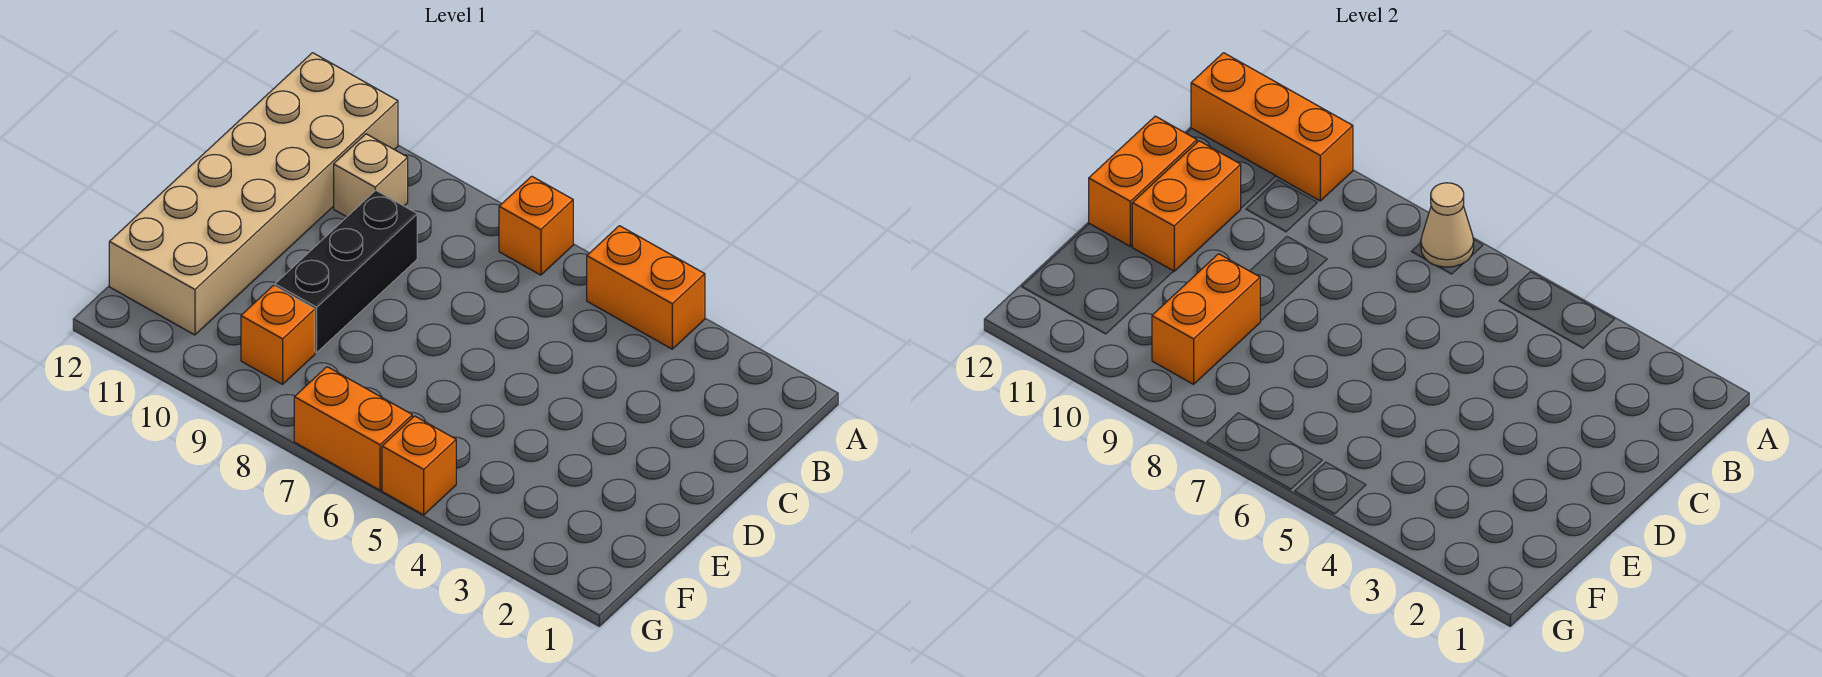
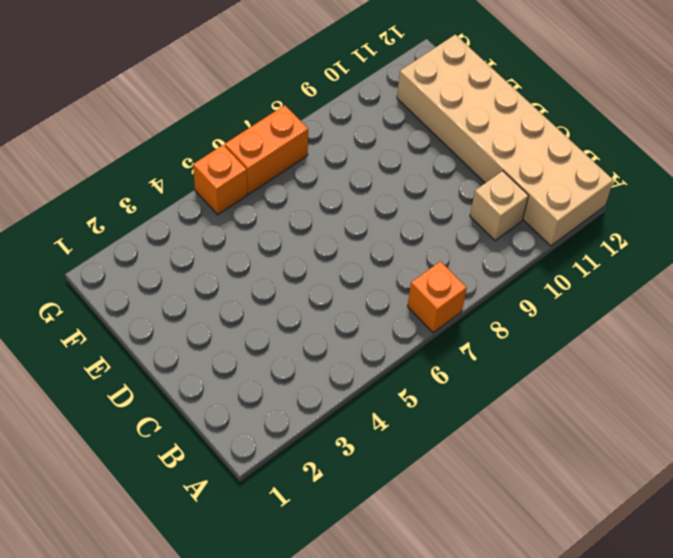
none -> orange 1x2 brick [587,226,705,349]
none -> black 1x3 brick [275,190,417,353]
none -> orange 1x1 brick [241,286,315,384]

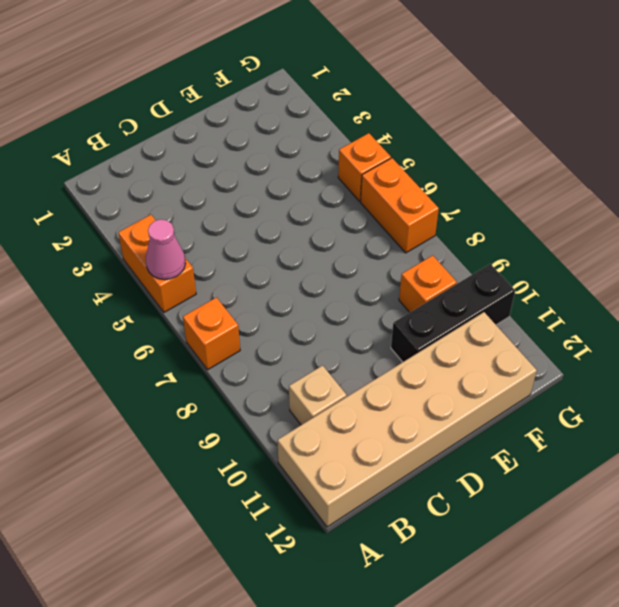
pink 1x1 cone [146,219,185,280] -> none
black 1x3 brick [391,264,515,362] -> black 1x3 brick moved to [275,190,417,353]
none -> tan 1x1 cone [1421,183,1474,267]
none -> orange 1x3 brick [1191,53,1353,201]
none -> orange 1x2 brick [1132,141,1241,271]

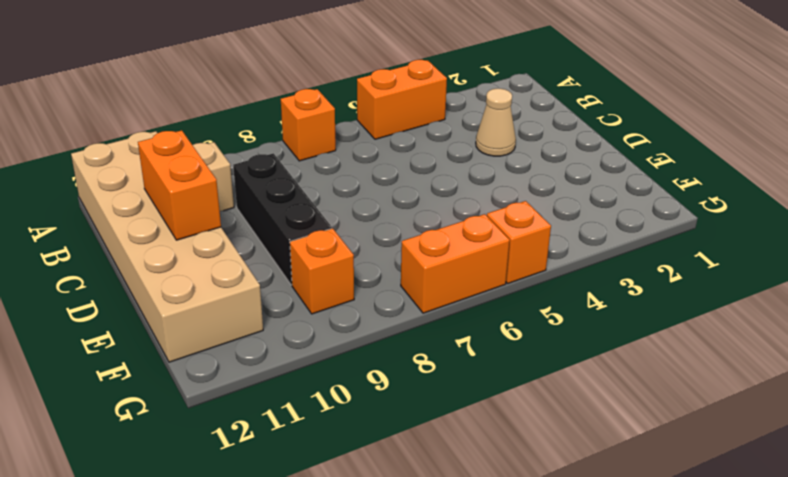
tan 1x1 cone [476,89,516,156] -> tan 1x1 cone moved to [1421,183,1474,267]
none -> orange 1x3 brick [1191,53,1353,201]
none -> orange 1x2 brick [1089,116,1197,246]
none -> orange 1x2 brick [1152,254,1260,384]

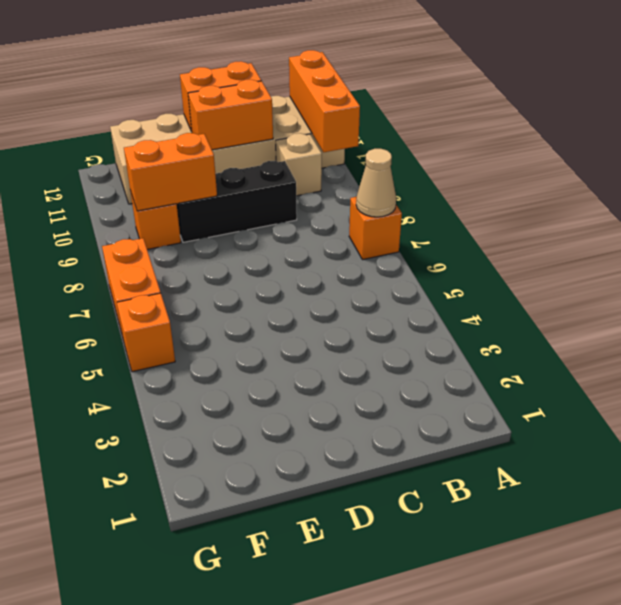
none -> orange 1x2 brick [587,226,705,349]

